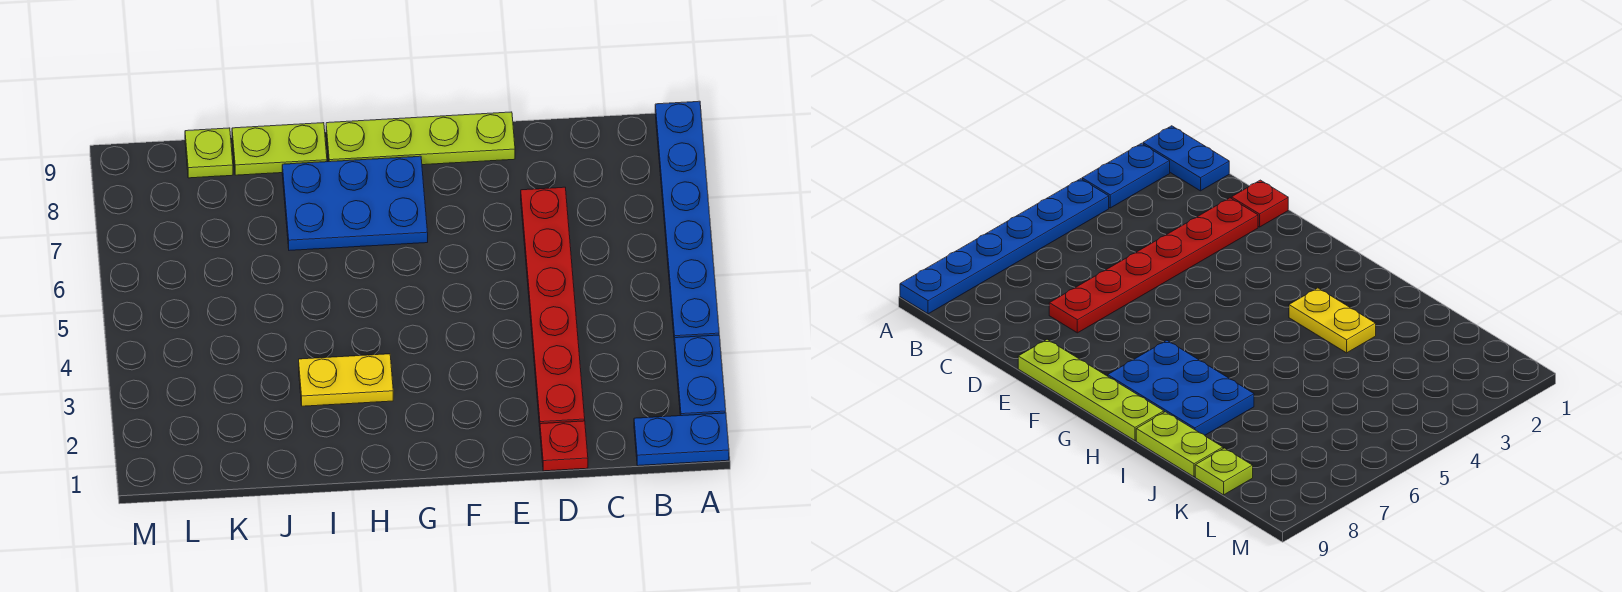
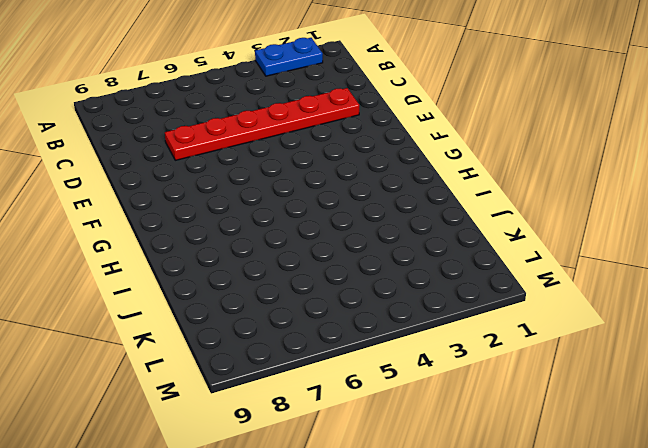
none -> blue 1x2 plate [634,413,729,466]
none -> blue 1x6 plate [655,101,719,345]

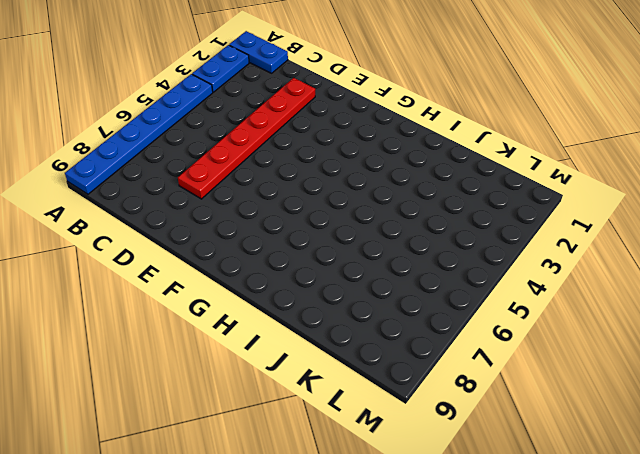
none -> red 1x1 plate [540,421,588,471]
none -> lime 1x4 plate [326,112,515,165]

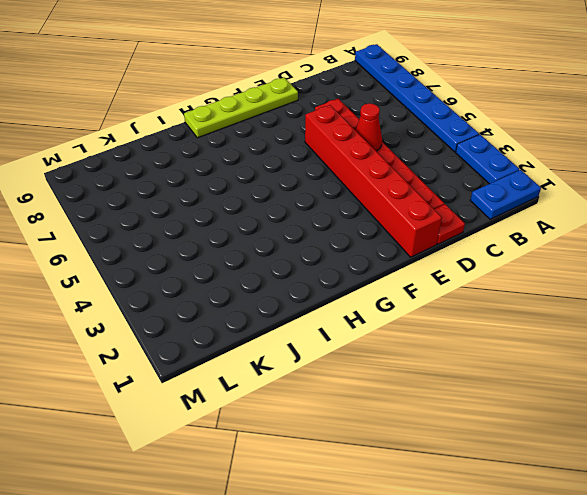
red 1x1 cone [356,103,382,151] -> none
red 1x6 brick [305,105,442,257] -> none
none -> blue 2x3 plate [282,156,428,250]
none -> yellow 1x2 plate [299,354,393,406]

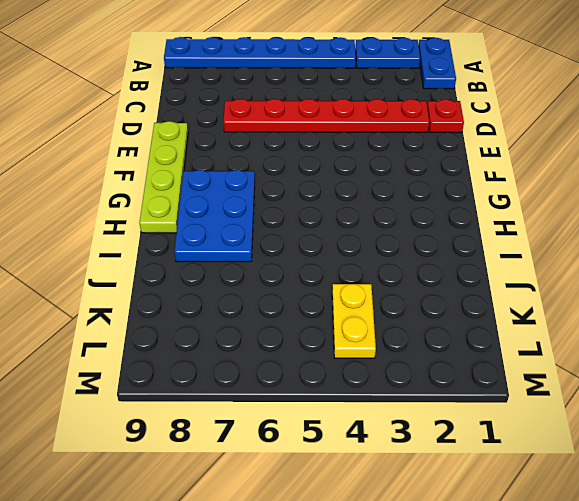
yellow 1x2 plate [332,284,376,358] -> yellow 1x2 plate moved to [299,354,393,406]
none -> lime 1x2 plate [232,123,327,175]
none -> lime 1x1 plate [185,128,233,178]

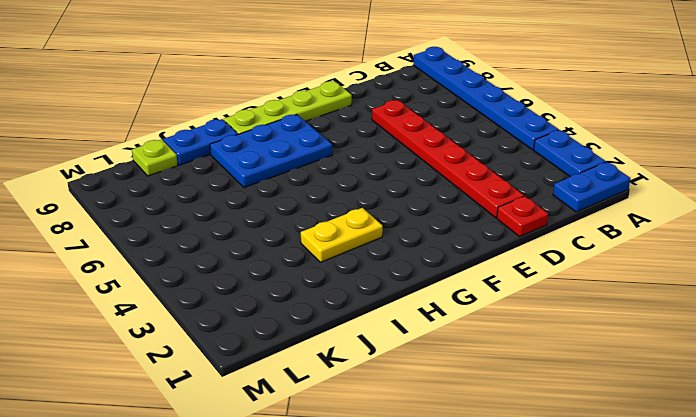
blue 1x2 plate [163,119,238,165] -> lime 1x2 plate [232,123,327,175]

